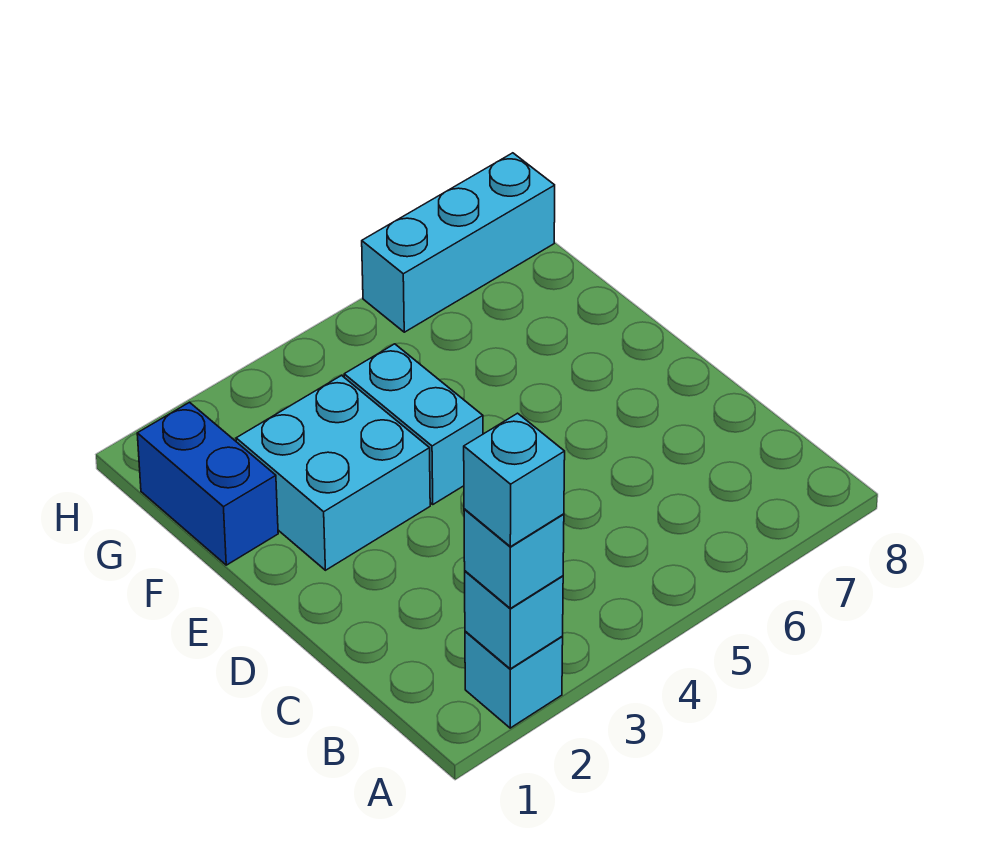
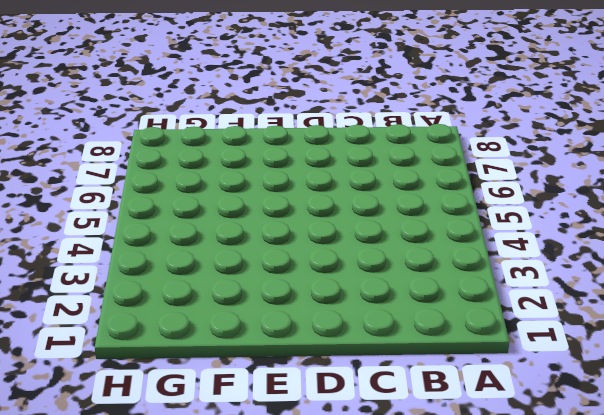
none -> cyan 1x1 brick [465,631,563,728]
none -> cyan 2x2 brick [236,375,430,570]

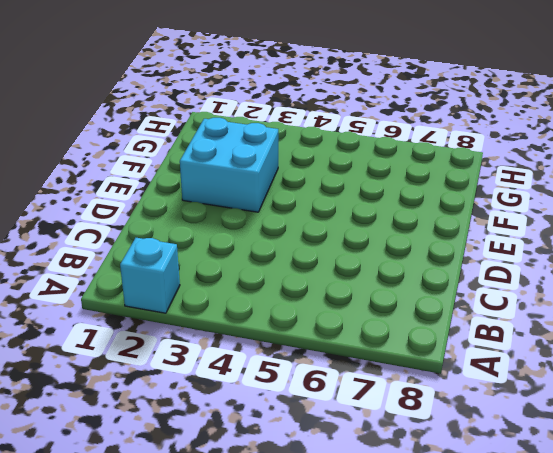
none -> cyan 1x2 brick [344,344,483,504]
none -> blue 1x2 brick [137,402,278,565]

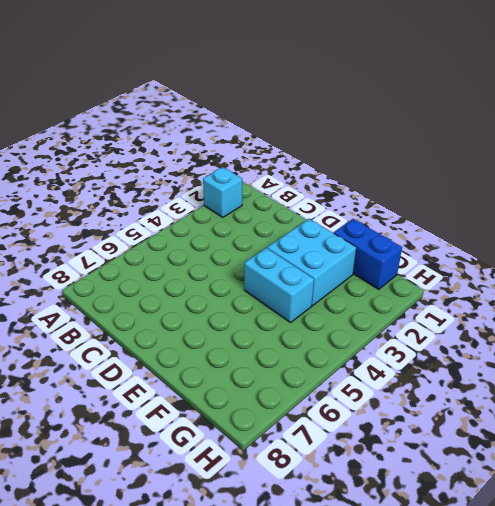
none -> cyan 1x3 brick [362,153,555,332]
none -> cyan 1x1 brick [465,571,563,669]

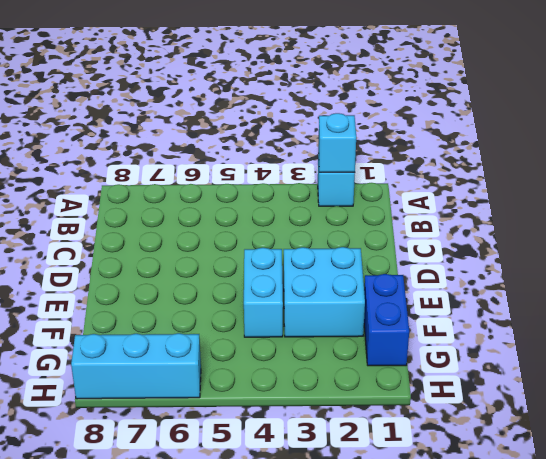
none -> cyan 1x1 brick [464,509,564,608]
none -> cyan 1x1 brick [464,413,565,547]

